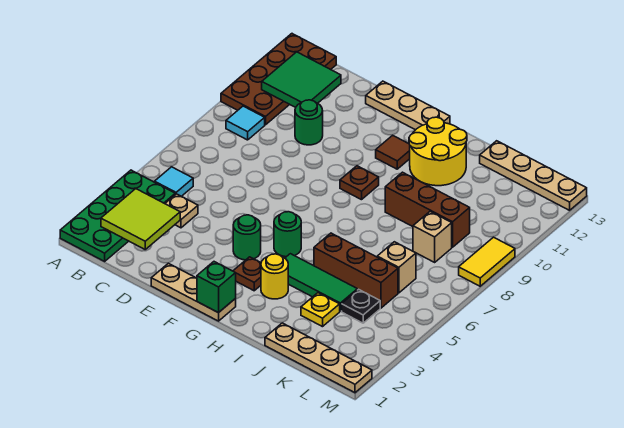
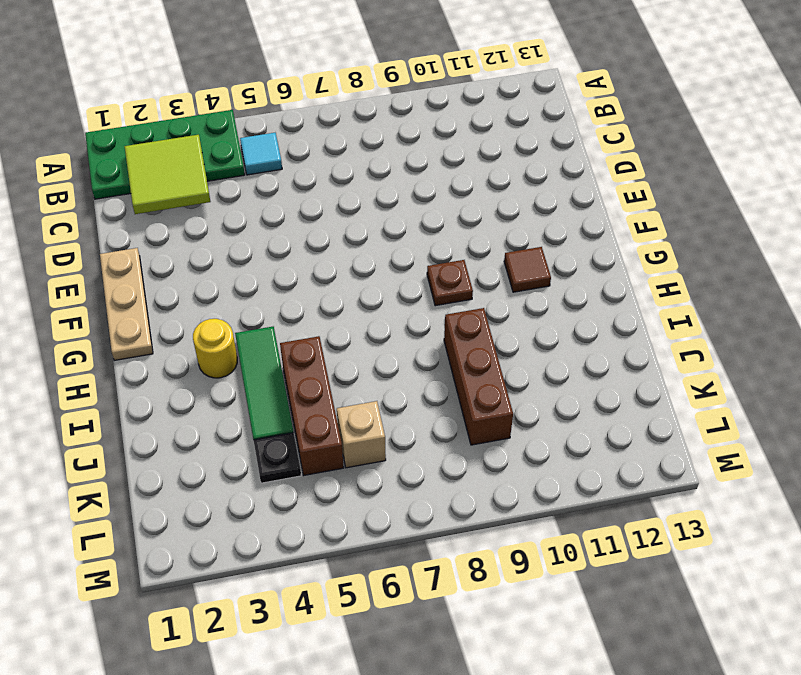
none -> brown 2x4 plate [221,34,336,125]
none -> cyan 1x1 tile [226,106,265,140]
none -> tan 1x1 plate [165,194,198,228]

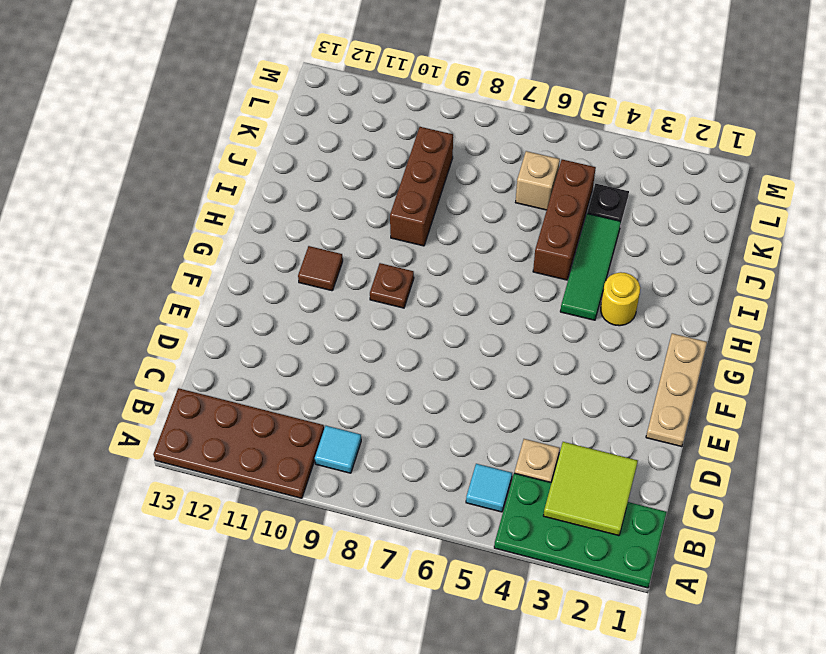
none -> green 1x1 round brick [295,100,323,145]
none -> tan 1x3 plate [366,81,450,130]
none -> green 1x1 round brick [233,215,261,260]

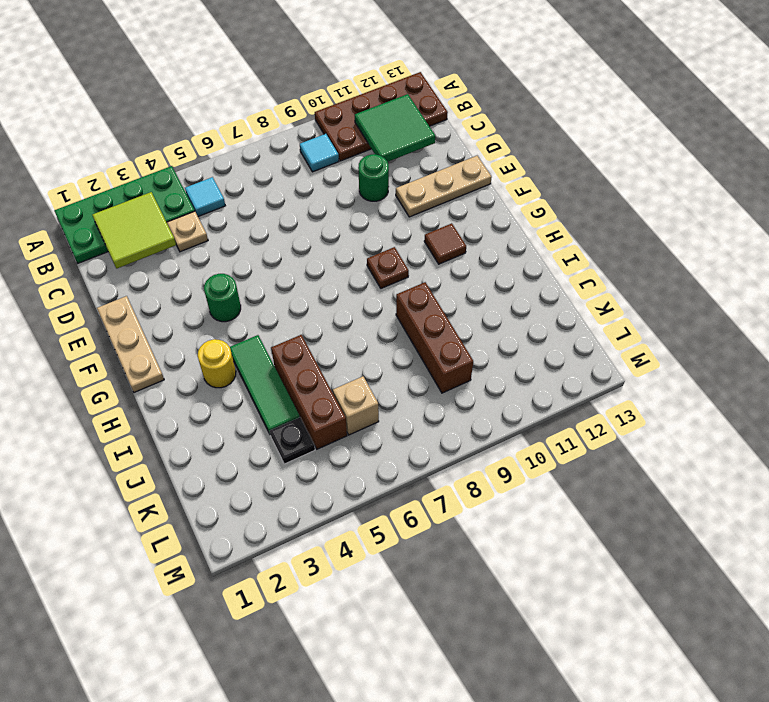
tan 1x3 plate [396,156,492,217] -> tan 1x3 plate turned to [366,81,450,130]
none -> brown 1x1 plate [233,257,261,291]
none -> green 1x1 round brick [274,212,301,257]
none -> yellow 2x2 round brick [409,117,467,186]

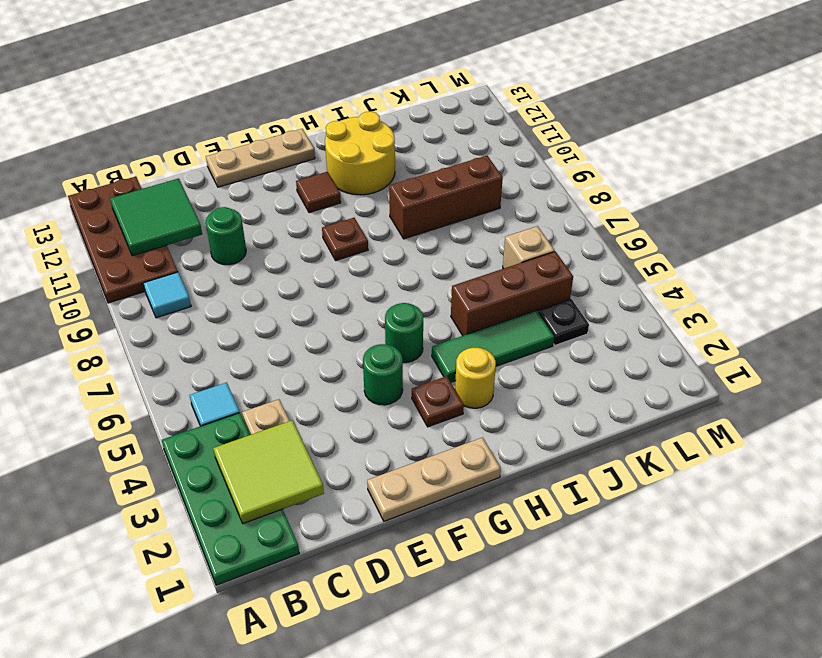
none -> tan 1x4 plate [265,323,372,393]
none -> yellow 1x1 plate [301,293,340,327]
none -> tan 1x4 plate [480,141,587,210]

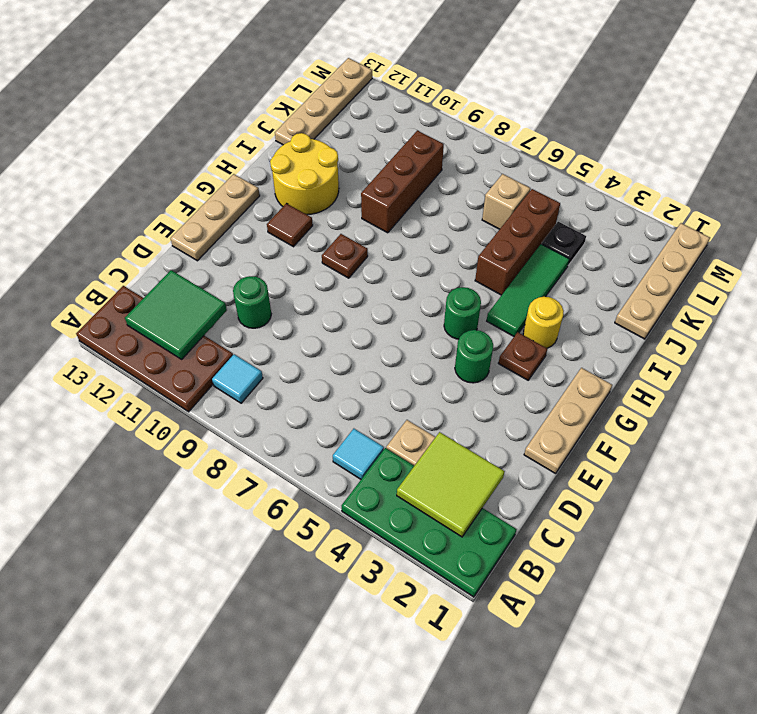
none -> yellow 1x1 plate [301,293,340,327]
none -> tan 1x1 brick [413,211,452,262]
none -> yellow 1x2 tile [459,237,515,286]

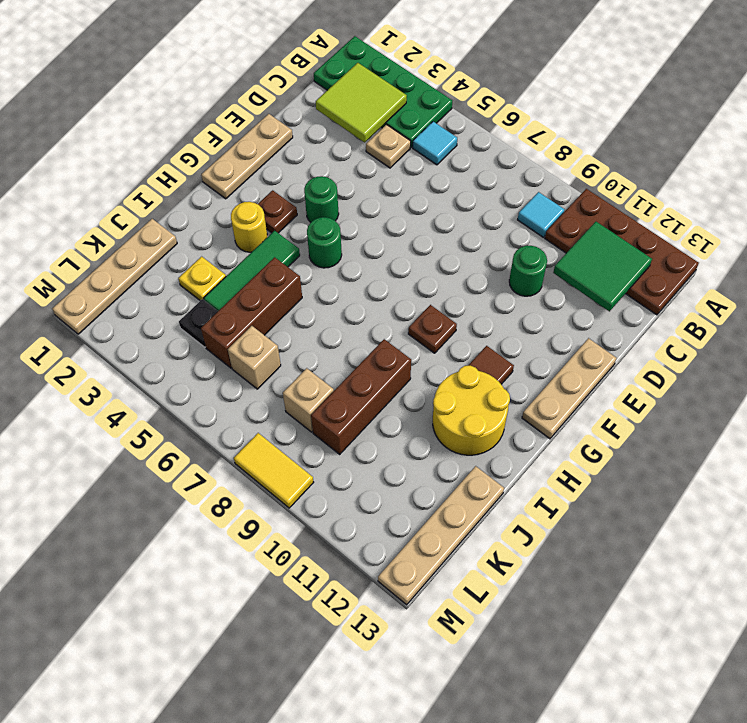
none -> green 1x1 brick [197,262,236,313]

